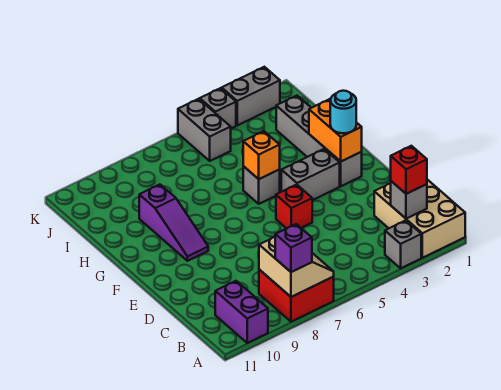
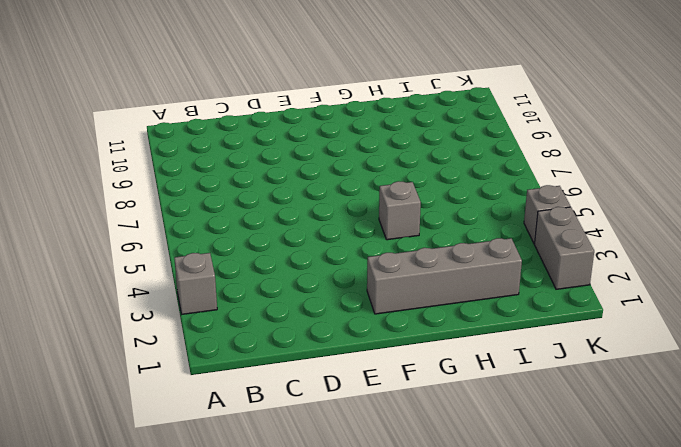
none -> tan 2x3 brick [374,180,465,258]
none -> red 2x2 brick [259,270,334,322]
none -> purple 1x2 brick [215,281,268,343]

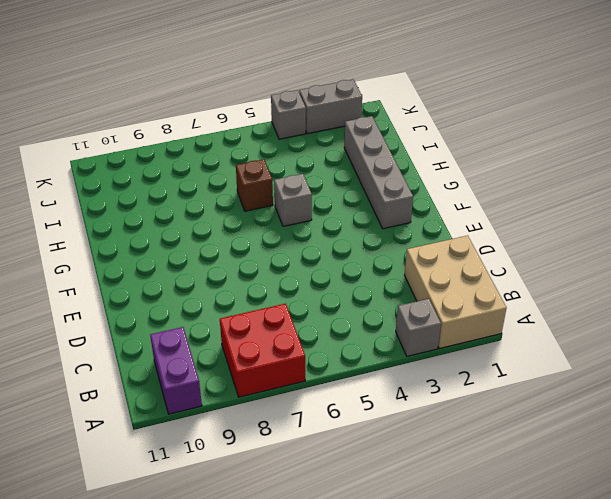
brown 1x1 brick [236,159,273,211] -> none
none -> red 1x1 brick [276,185,312,229]
none -> grey 1x2 brick [281,149,340,200]
none -> purple 1x3 slope [139,184,208,261]

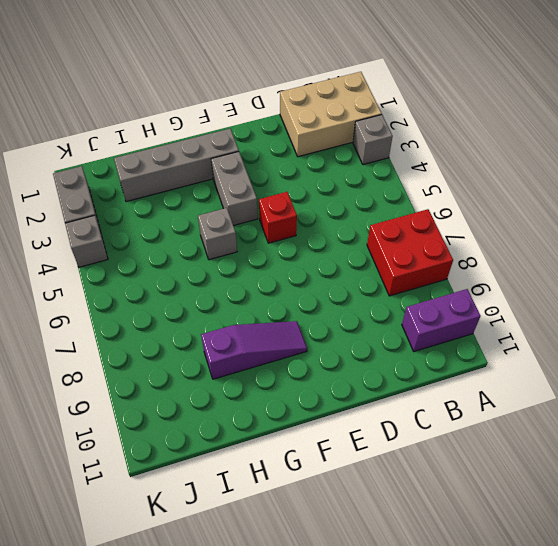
none -> grey 1x2 brick [178,99,231,161]
none -> tan 2x2 slope [259,237,334,297]
none -> grey 1x1 brick [391,181,427,219]

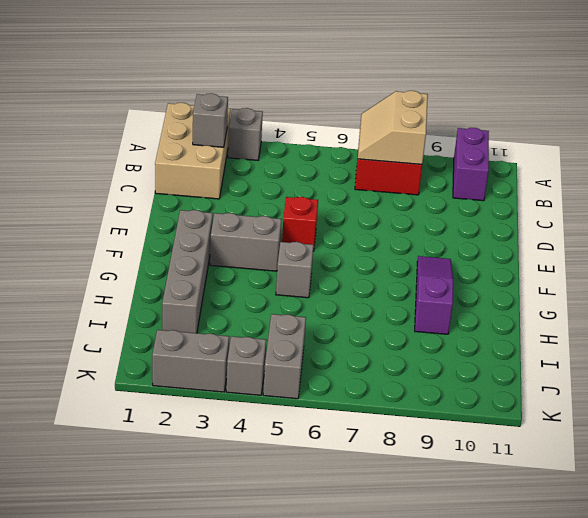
none -> orange 1x2 brick [309,99,362,161]
none -> orange 1x1 brick [243,131,280,179]
none -> purple 1x1 brick [275,224,312,272]

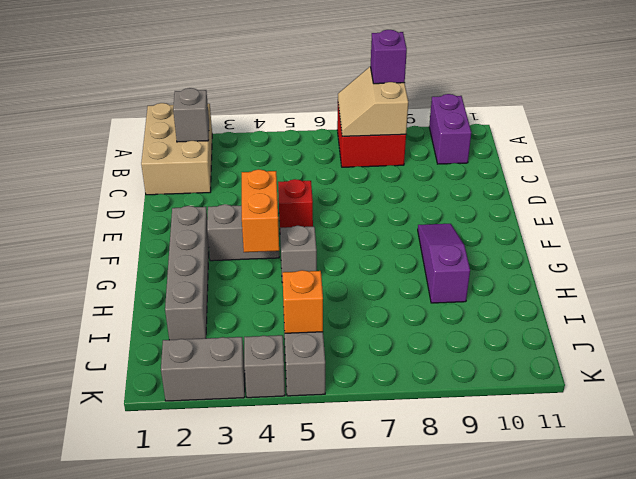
orange 1x2 brick [242,169,279,252] -> orange 1x2 brick moved to [309,99,362,161]
orange 1x1 brick [282,270,323,333] -> orange 1x1 brick moved to [243,131,280,179]
none -> grey 1x1 brick [385,220,421,268]
none -> red 1x1 brick [391,146,427,194]
none -> cyan 1x1 round brick [330,91,356,133]

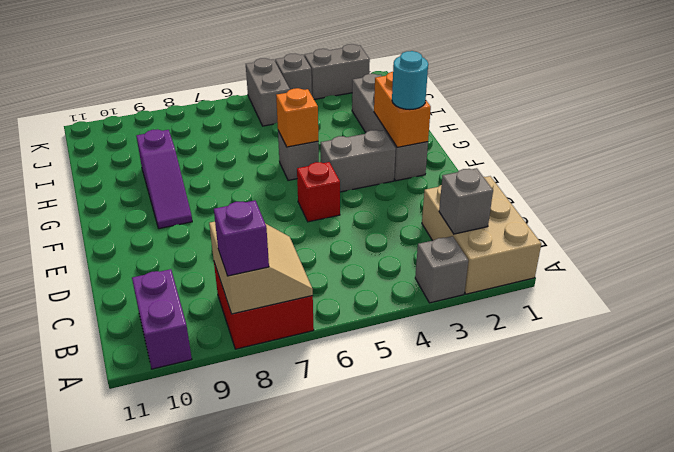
none -> red 1x1 brick [391,146,427,194]

